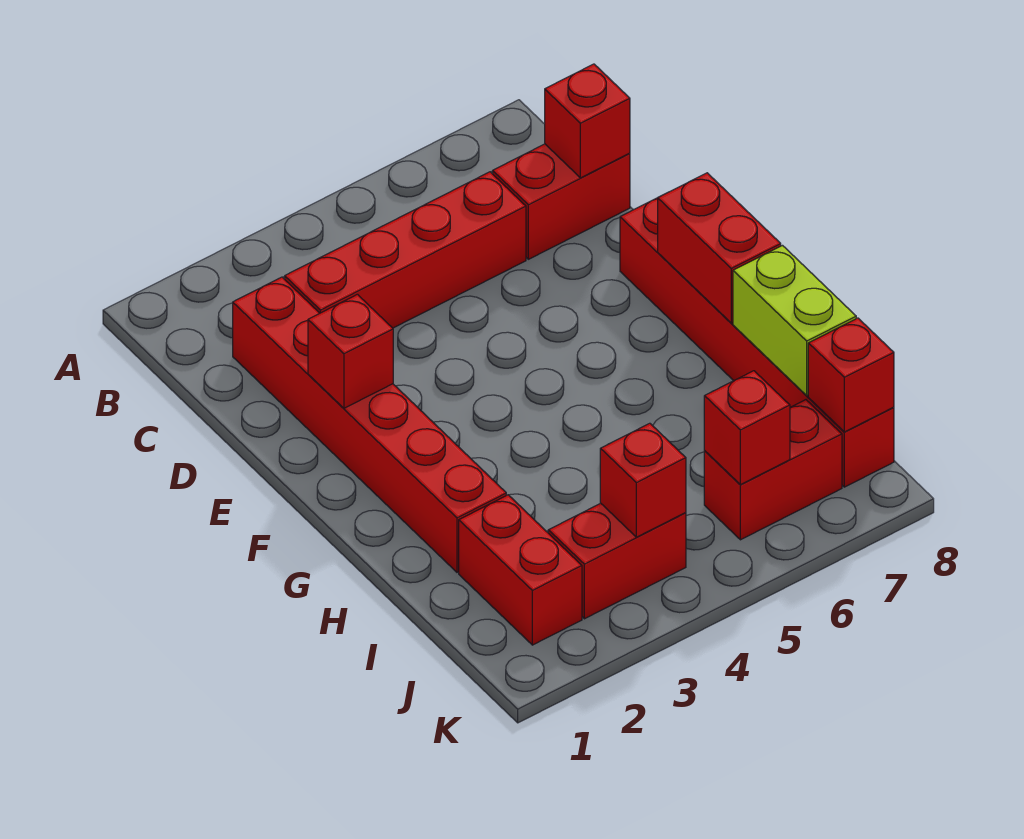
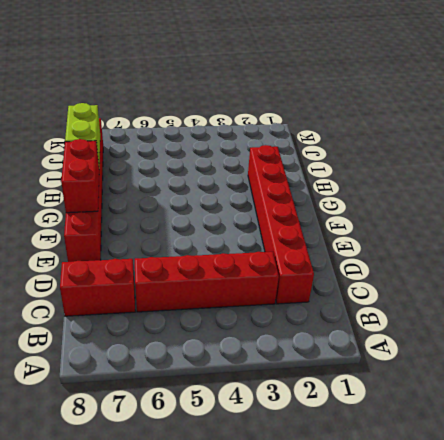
none -> red 1x2 brick [459,495,582,645]
none -> red 1x2 brick [548,503,686,619]
none -> red 1x2 brick [704,400,842,540]

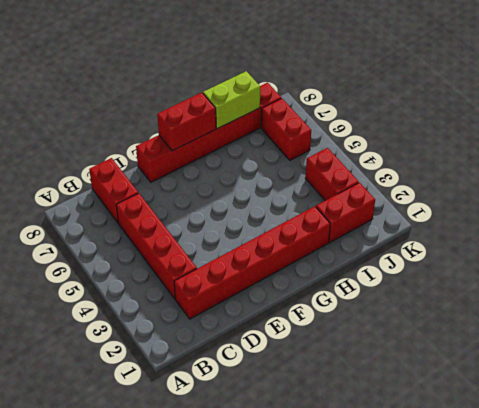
none -> red 1x1 brick [545,64,630,178]
none -> red 1x1 brick [308,294,393,408]
none -> red 1x1 brick [600,423,686,537]

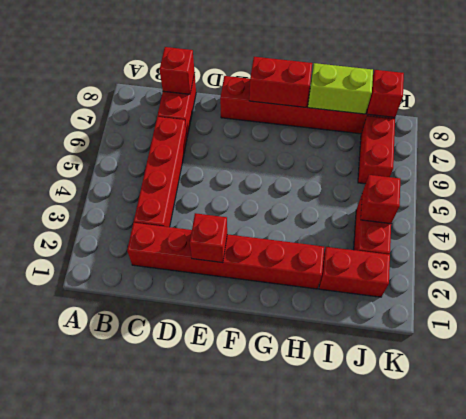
none -> red 1x1 brick [704,371,790,485]

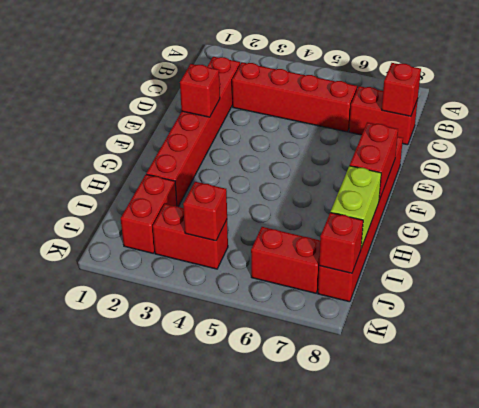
none -> red 1x1 brick [704,371,790,485]

